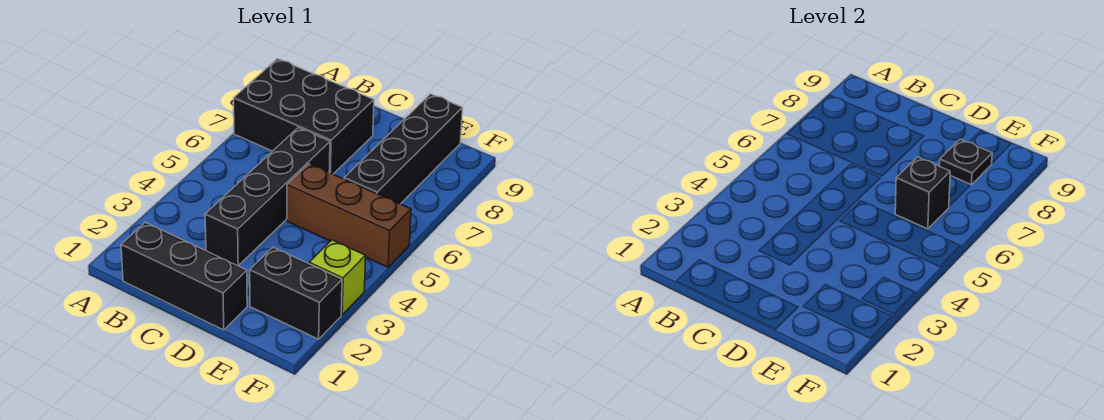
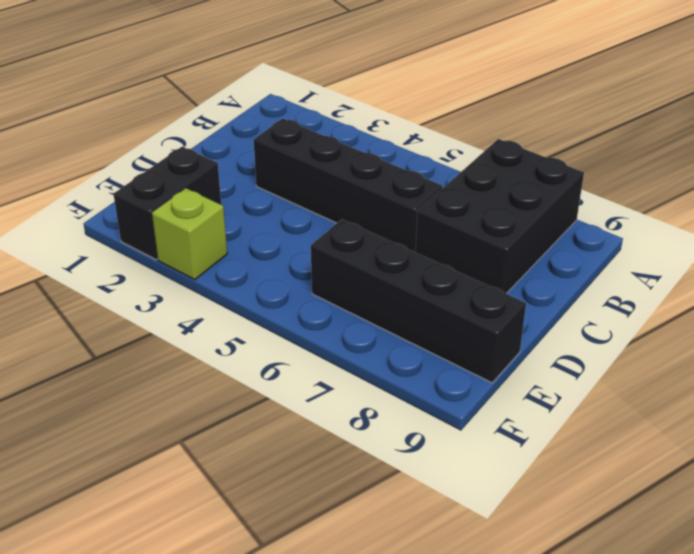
none -> black 1x3 brick [121,222,247,330]
none -> brown 1x3 brick [287,164,411,267]

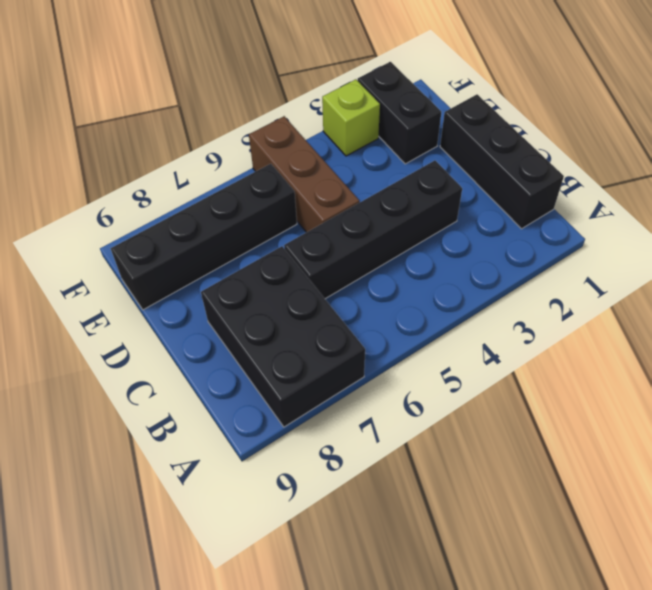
none -> black 1x1 brick [895,157,950,229]
none -> black 1x1 plate [939,139,992,185]

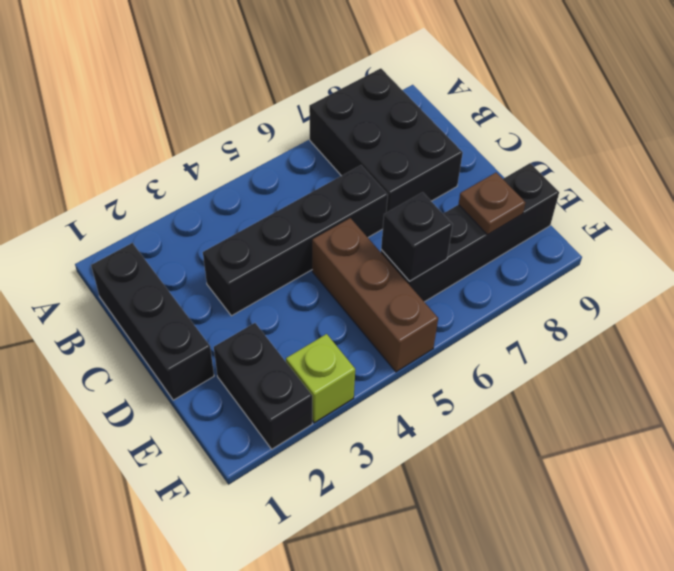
brown 1x1 plate [459,173,525,235] -> black 1x1 plate [939,139,992,185]

